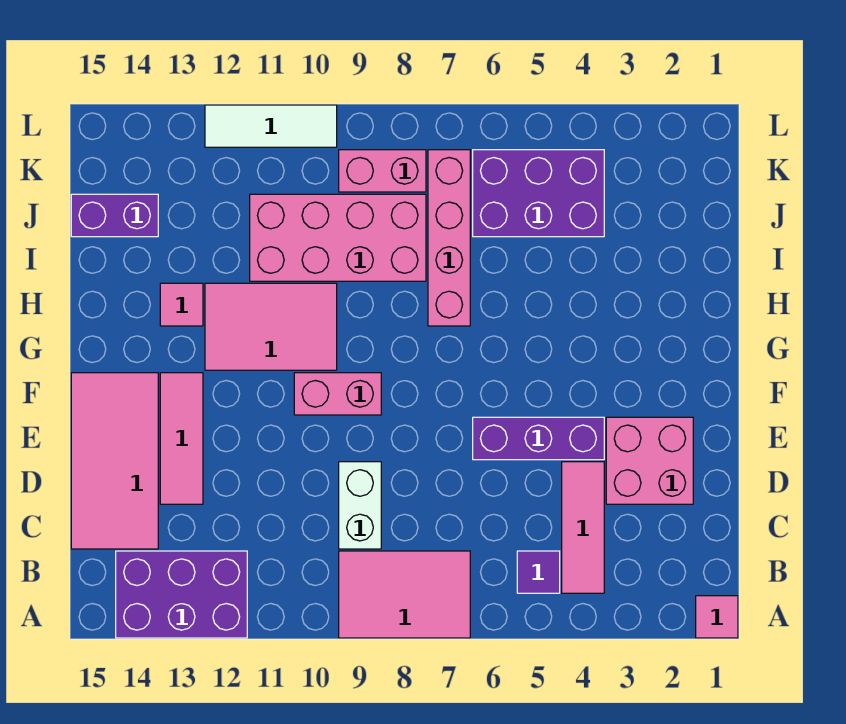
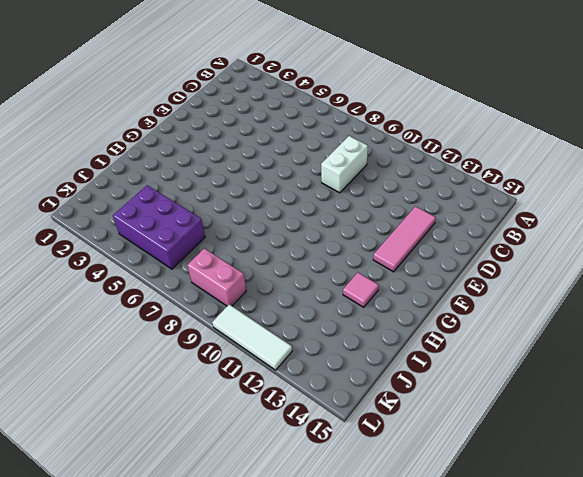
none -> pink 1x1 tile [696,596,738,638]
none -> pink 2x3 tile [339,551,470,638]
none -> purple 2x3 brick [116,551,247,638]

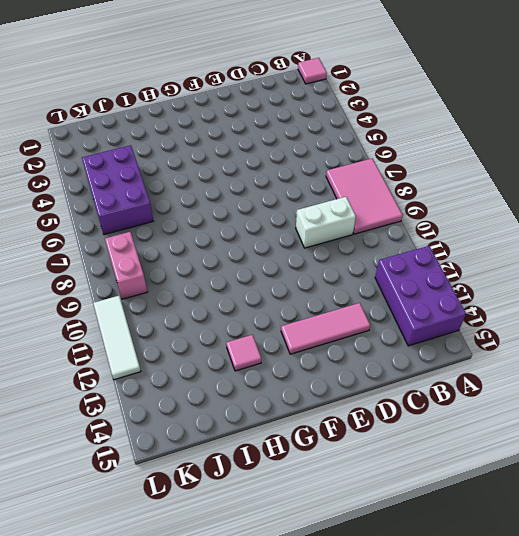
none -> pink 1x3 tile [562,462,604,593]
none -> purple 1x1 tile [517,551,560,593]
none -> pink 2x4 tile [71,373,158,549]

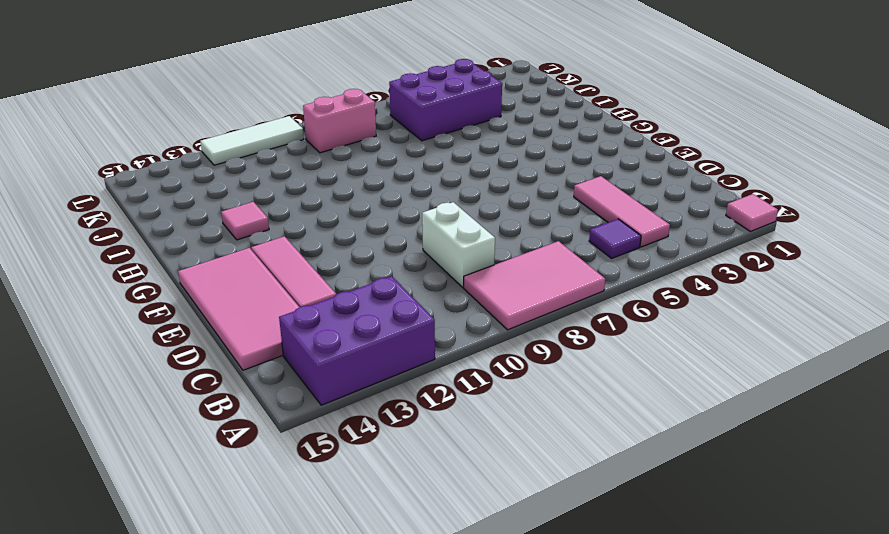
none -> pink 2x2 brick [606,417,693,504]
none -> purple 1x3 brick [473,417,604,460]
none -> pink 1x2 brick [294,373,381,415]

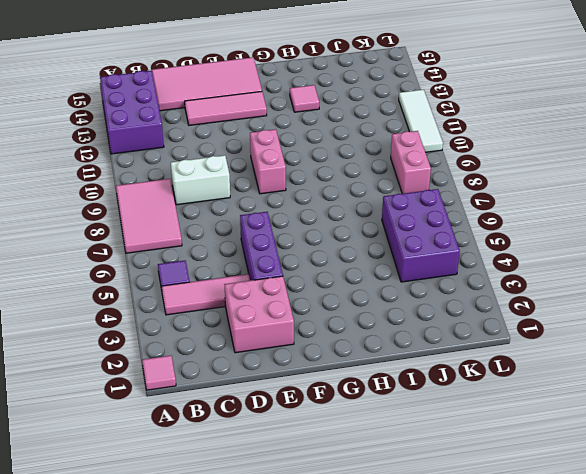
none -> pink 2x3 tile [205,283,337,370]
none -> pink 1x4 brick [428,150,470,326]
none -> pink 2x4 brick [250,194,426,281]

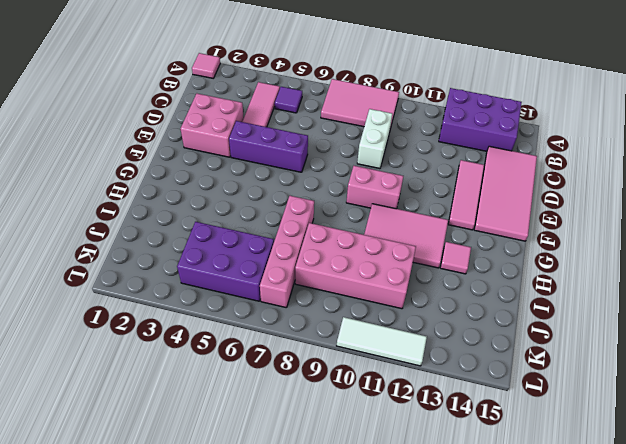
none -> purple 1x2 brick [71,194,158,237]
none -> pink 1x2 brick [339,150,426,192]

